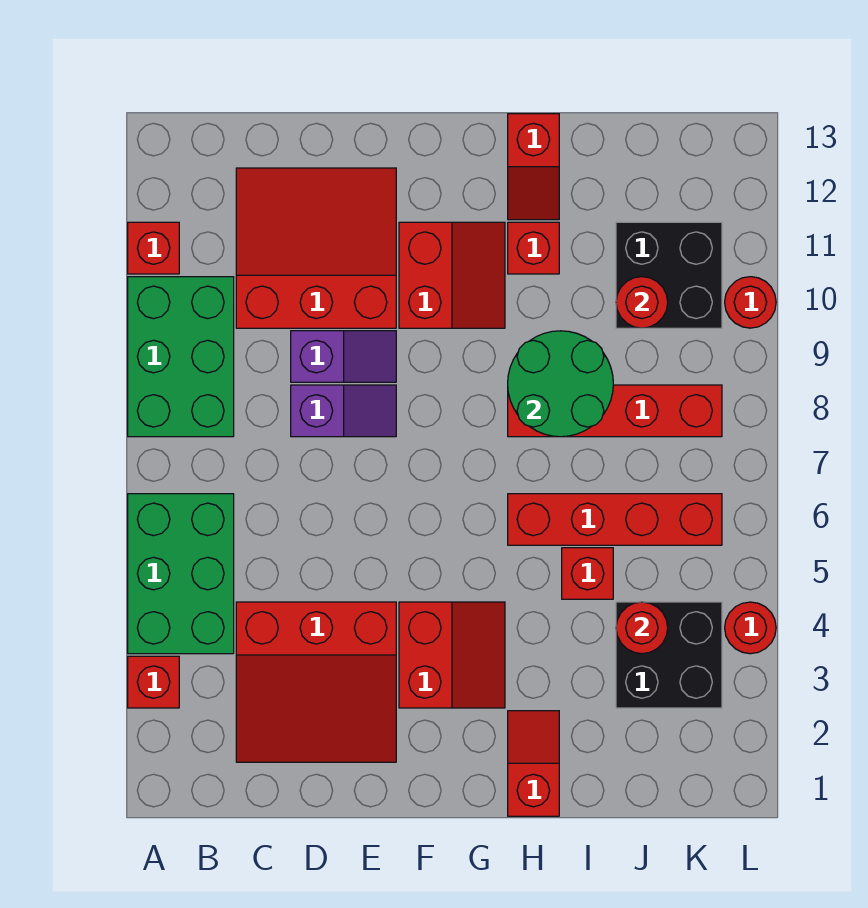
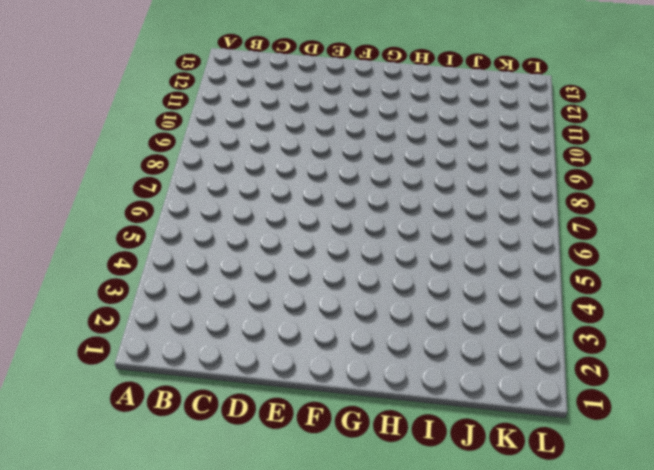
none -> red 1x1 brick [128,656,179,708]
none -> green 2x3 brick [128,494,234,654]
none -> green 2x3 brick [128,277,234,437]

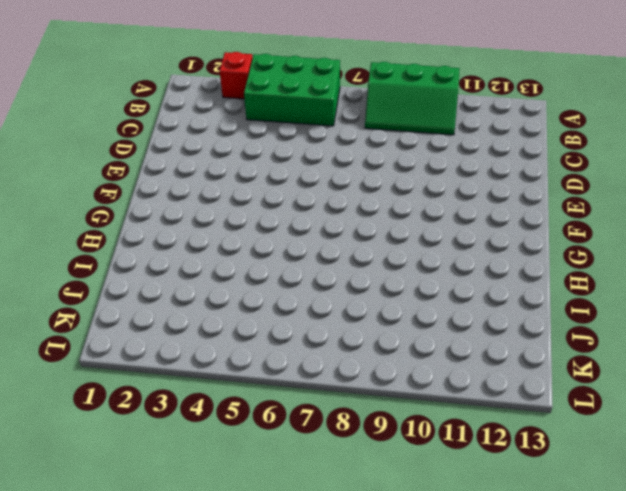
green 2x3 slope [365,62,460,135] -> green 2x3 brick [128,277,234,437]
none -> red 1x1 brick [128,222,179,274]
none -> red 3x3 slope [236,602,396,762]
none -> red 3x3 slope [236,168,396,328]

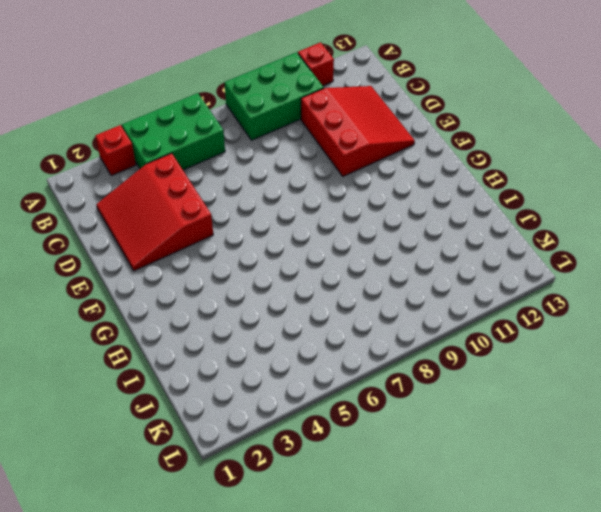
none -> purple 1x2 slope [291,385,396,437]
none -> purple 1x2 slope [291,331,396,382]
none -> red 2x2 slope [399,602,505,708]

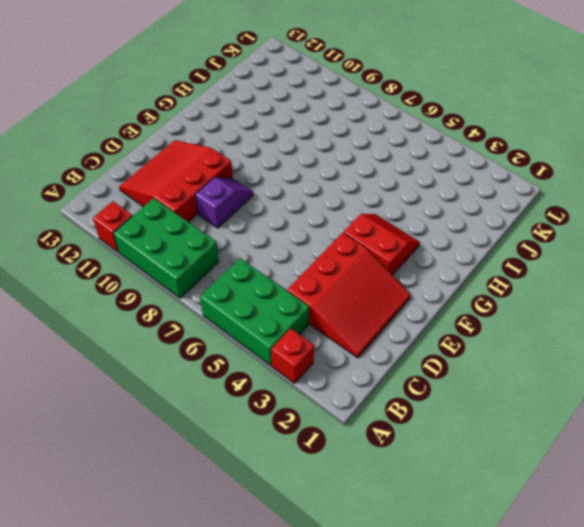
none -> purple 1x2 slope [291,385,396,437]
none -> red 2x2 slope [399,222,505,328]
none -> red 1x2 slope [508,711,559,816]

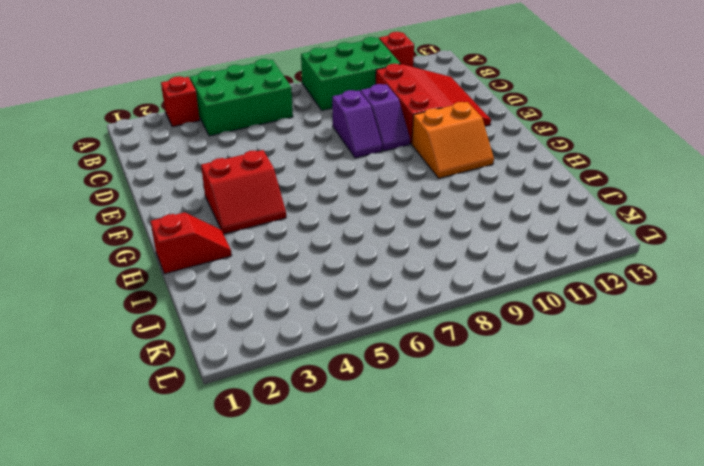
orange 2x2 slope [412,102,494,178] -> red 2x2 slope [399,222,505,328]
none -> red 3x3 slope [236,602,396,762]
none -> red 1x4 brick [508,494,722,545]
none -> red 1x4 brick [508,385,722,437]

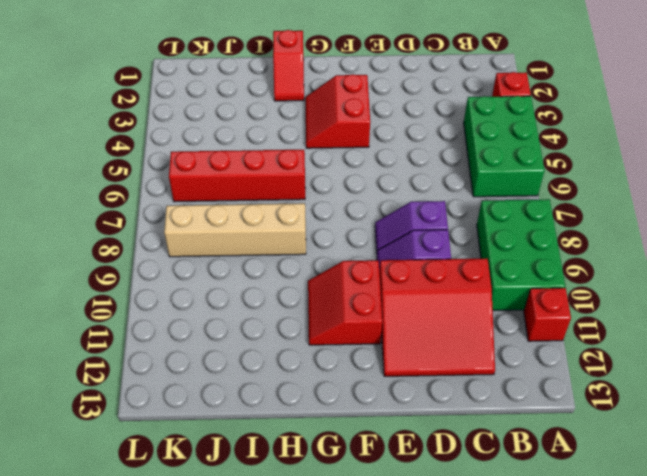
tan 1x4 brick [164,203,306,257] -> red 1x4 brick [508,385,722,437]
none -> red 3x3 slope [236,602,396,762]
none -> red 1x1 brick [508,222,559,274]
none -> red 1x2 slope [508,114,559,220]

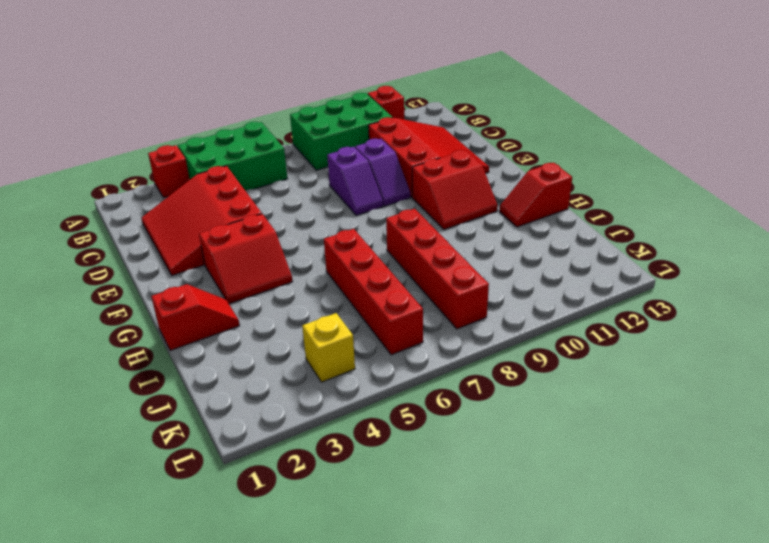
yellow 1x1 brick [302,313,355,382] -> black 2x2 brick [616,602,722,708]
none -> red 1x1 brick [508,222,559,274]
none -> red 1x1 brick [562,548,613,599]
none -> black 2x2 brick [616,222,722,328]

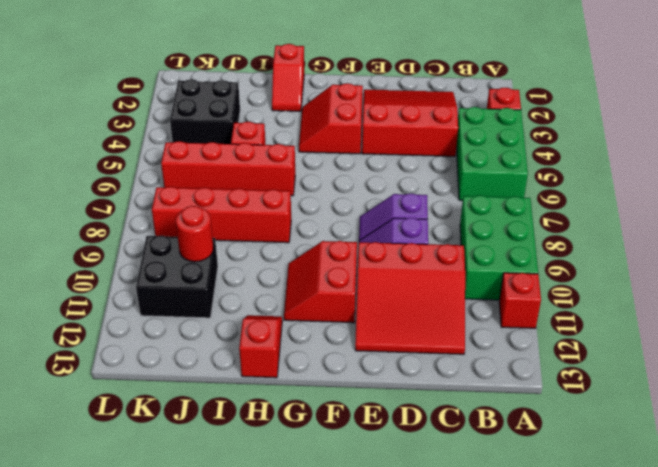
none -> red 1x1 brick [508,222,559,274]
none -> red 1x1 round brick [725,602,776,654]
none -> red 1x1 round brick [725,277,776,328]

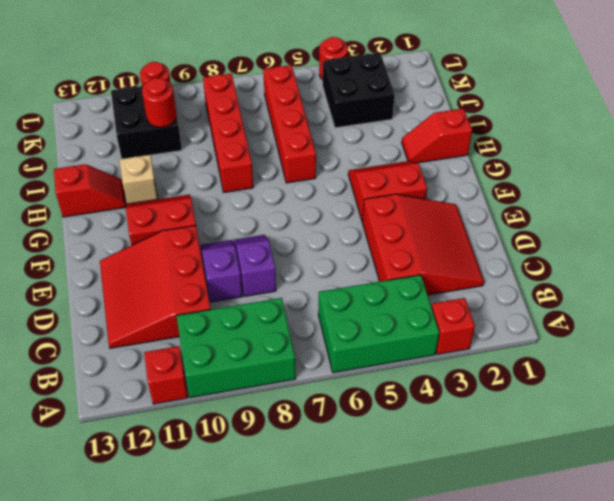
tan 1x1 brick [120,155,158,204] -> red 1x1 brick [508,222,559,274]
none -> red 1x1 brick [562,548,613,599]
none -> green 2x2 round brick [508,331,613,437]
none -> red 1x1 round brick [616,602,668,654]

